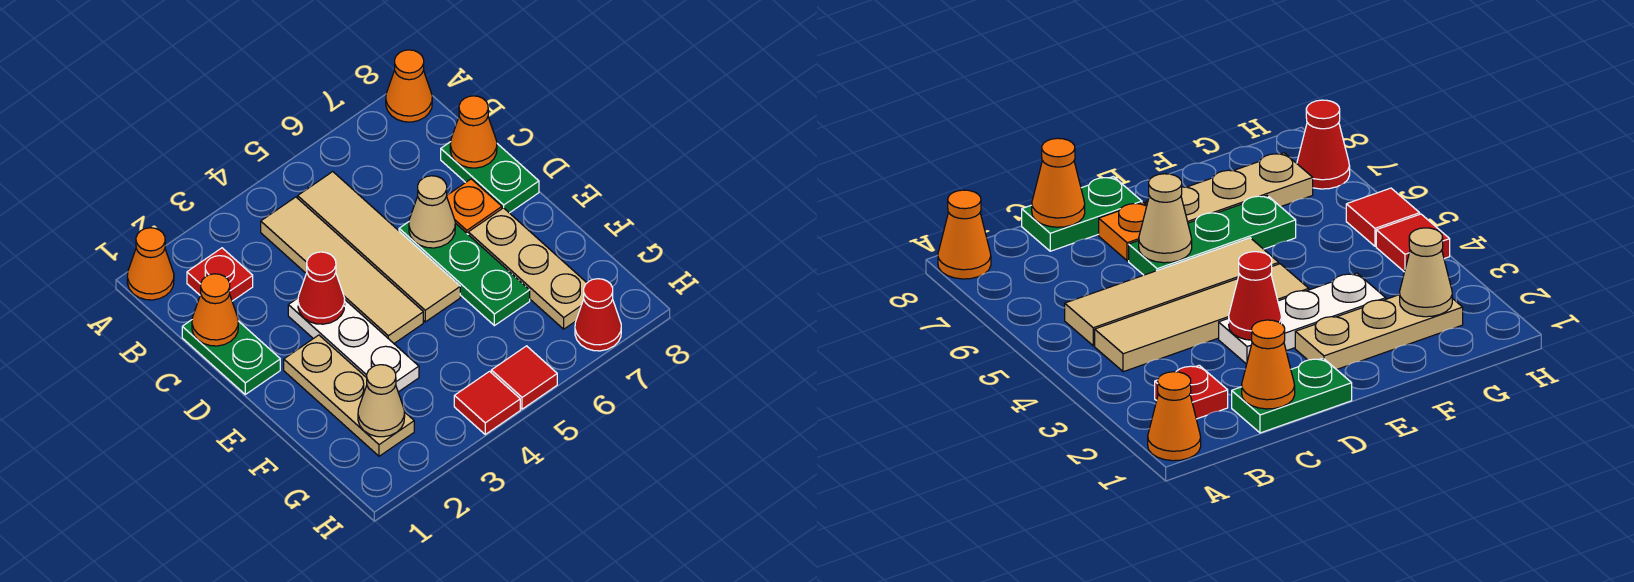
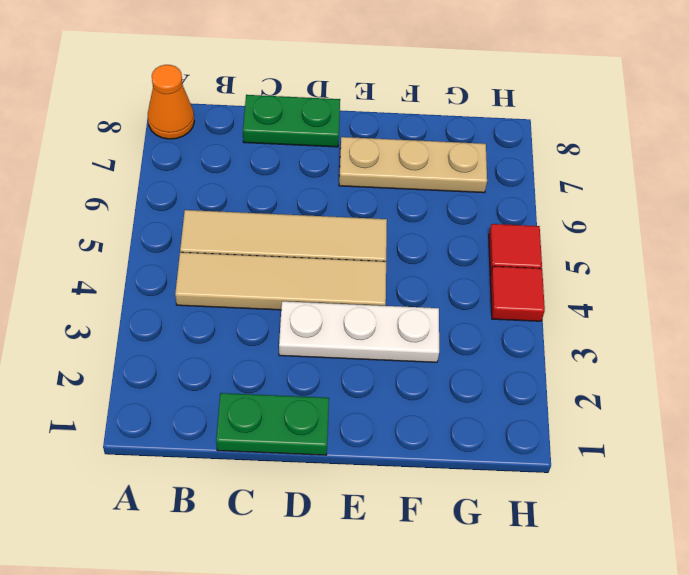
none -> orange 1x1 cone [127,228,174,300]
none -> red 1x1 plate [187,248,253,301]
none -> green 1x3 plate [399,222,530,326]

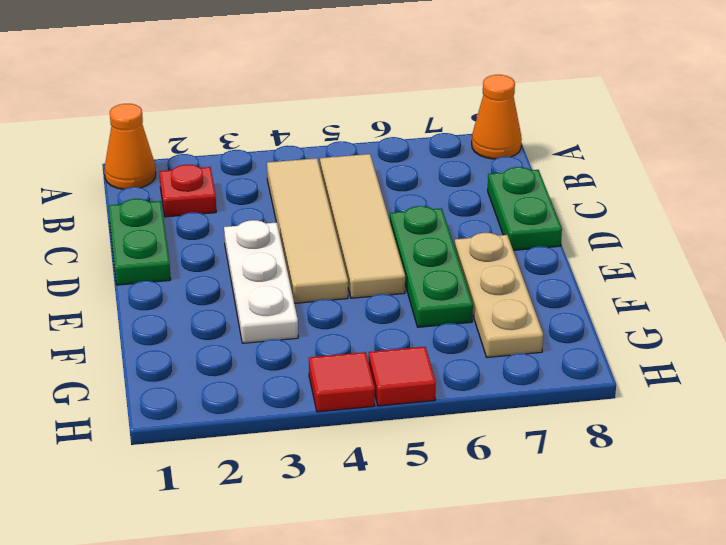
none -> orange 1x1 plate [447,179,502,234]
none -> tan 1x3 plate [284,335,414,456]
none -> red 1x1 cone [575,279,621,351]

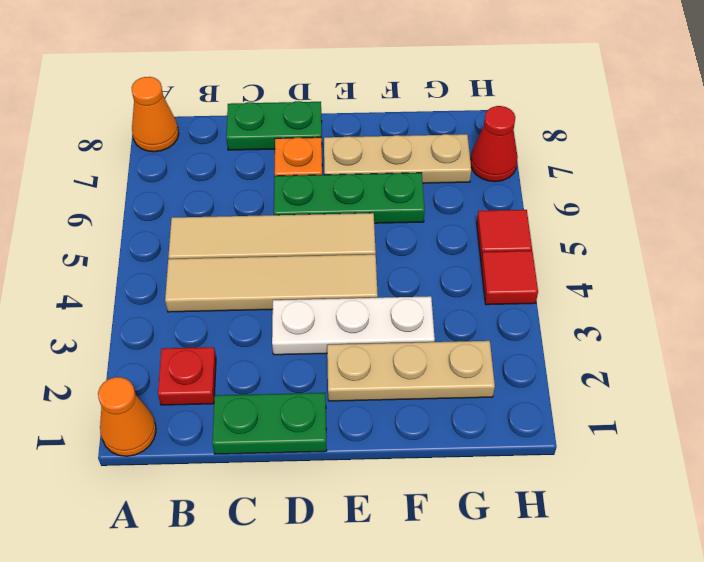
none -> orange 1x1 cone [192,274,238,346]
none -> orange 1x1 cone [450,96,497,168]
none -> red 1x1 cone [298,252,345,324]

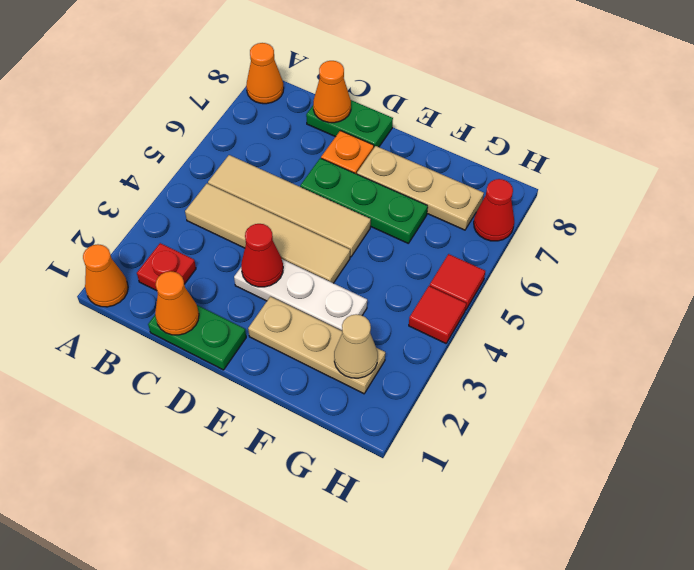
none -> tan 1x1 cone [409,176,455,248]

